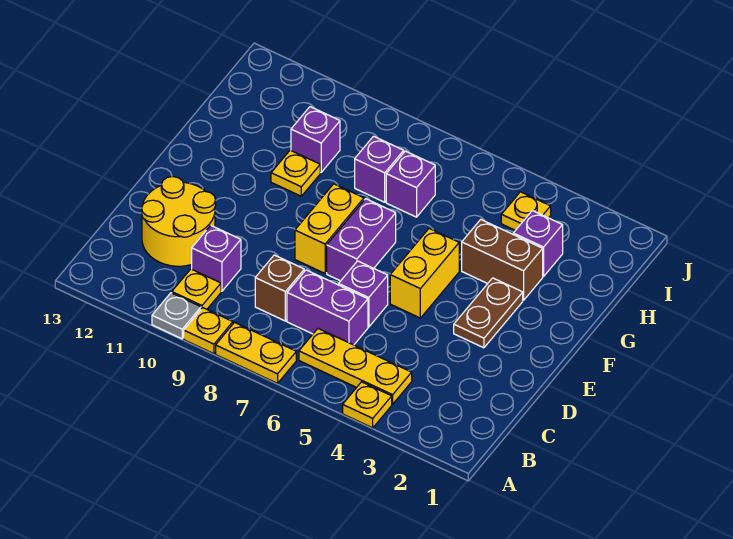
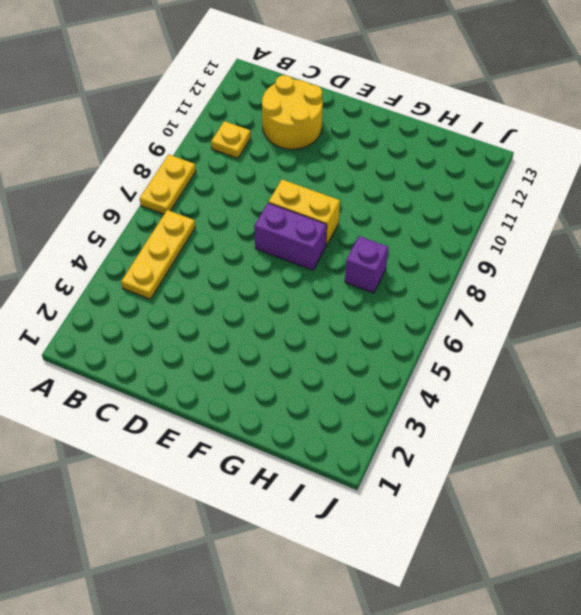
none -> yellow 1x1 plate [343,382,392,428]
none -> yellow 1x1 plate [184,308,233,354]
none -> grey 1x1 plate [152,293,201,339]

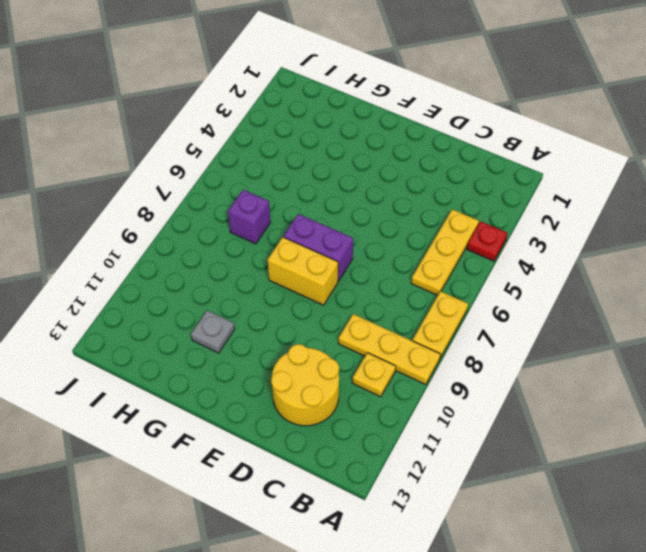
red 1x1 plate [467,221,507,261] -> yellow 1x1 plate [343,382,392,428]
yellow 1x3 plate [338,314,440,385] -> yellow 1x1 plate [184,308,233,354]
grey 1x1 plate [191,310,235,353] -> grey 1x1 plate moved to [152,293,201,339]
none -> purple 1x2 brick [287,270,368,345]
none -> brown 1x1 brick [255,255,304,321]
none -> purple 1x1 brick [192,225,241,291]

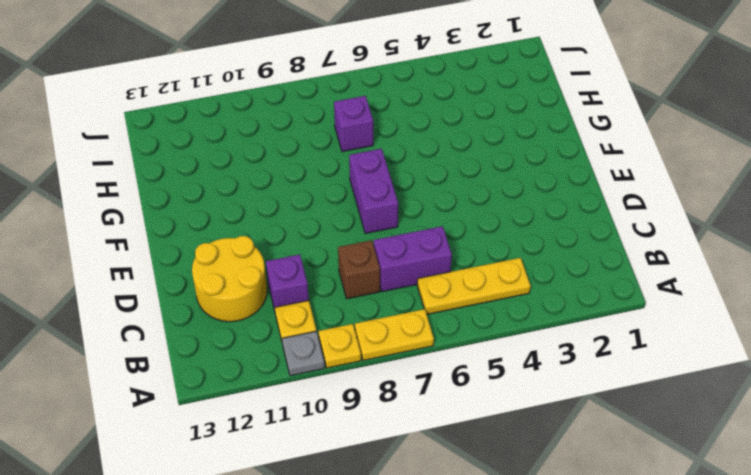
none -> yellow 1x1 plate [343,382,392,428]
none -> purple 1x1 brick [339,261,388,327]
none -> brown 1x2 plate [454,278,523,348]

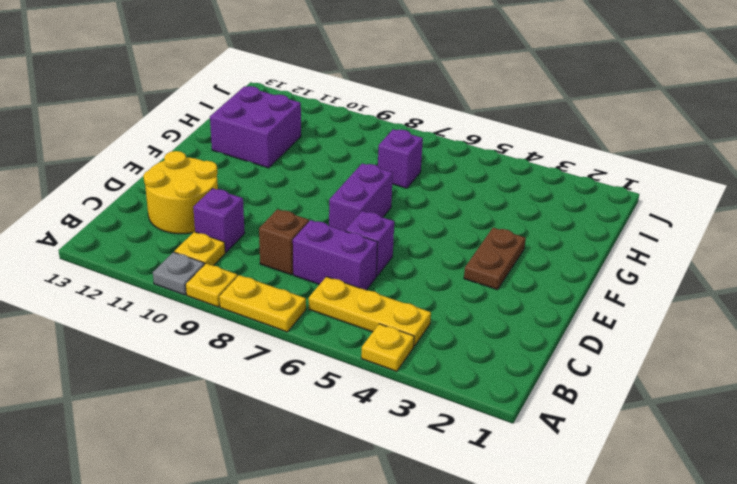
purple 2x2 brick [210,86,301,168] -> none
none -> yellow 1x2 brick [390,228,459,318]
none -> yellow 1x2 brick [295,184,364,273]
none -> brown 1x2 brick [462,220,543,300]

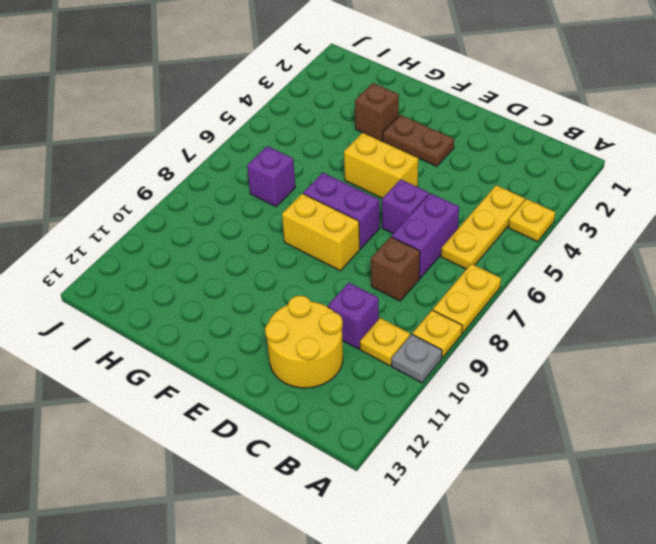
brown 1x1 brick [355,83,399,141] -> brown 1x2 brick [462,220,543,300]
none -> yellow 1x1 plate [271,150,320,196]
none -> purple 1x1 brick [513,211,563,277]
none -> purple 1x1 brick [355,136,404,202]

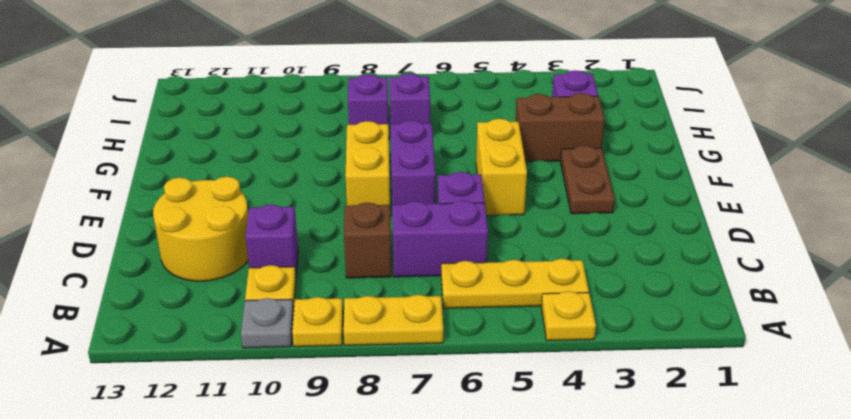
none -> yellow 1x1 plate [271,150,320,196]
none -> purple 1x1 brick [291,107,340,172]
none -> yellow 1x1 plate [501,192,551,230]

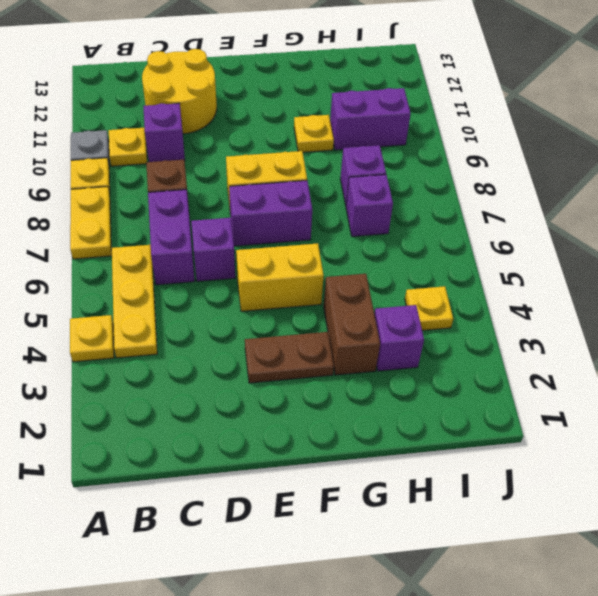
purple 1x2 brick [330,88,411,150] -> purple 1x1 brick [291,107,340,172]

